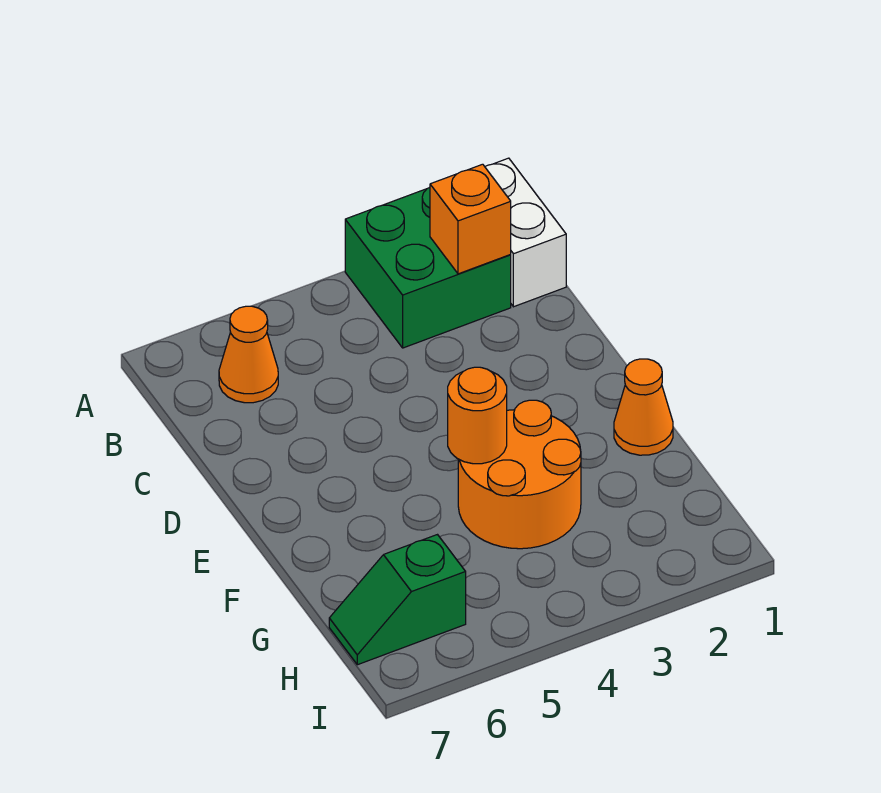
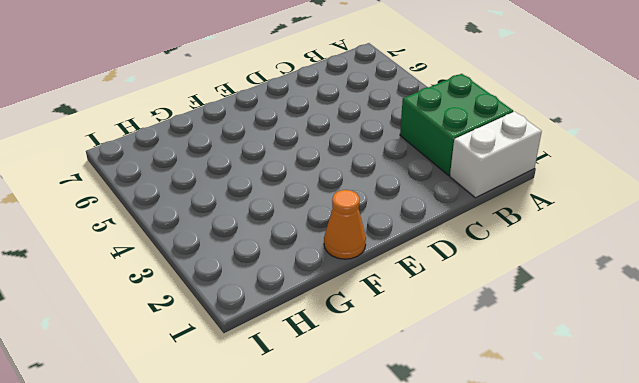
none -> orange 1x1 cone [219,306,278,403]
none -> orange 2x2 round brick [458,400,581,549]

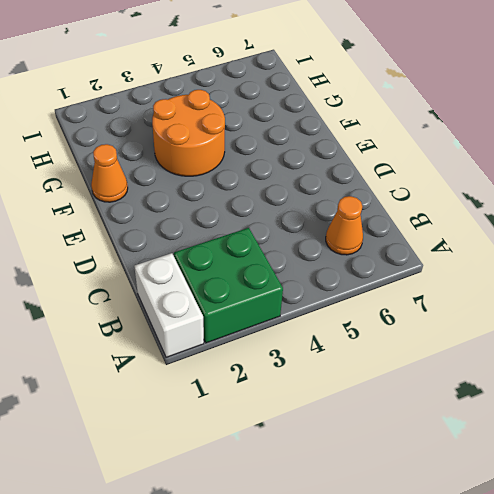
none -> green 1x2 slope [329,535,466,665]
none -> orange 1x1 brick [430,164,511,274]

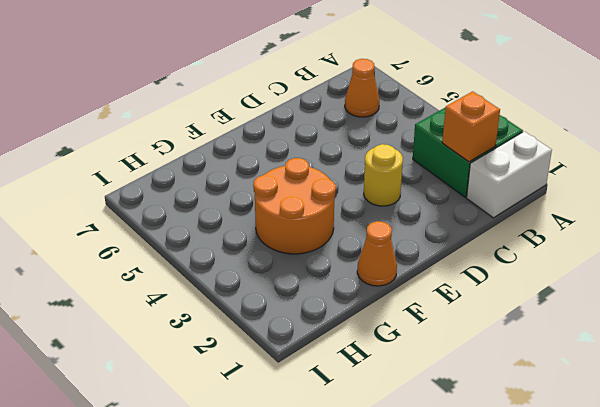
yellow 1x1 round brick [364,144,403,206] -> none
none -> green 1x2 slope [329,535,466,665]
none -> orange 1x1 round brick [448,367,507,464]

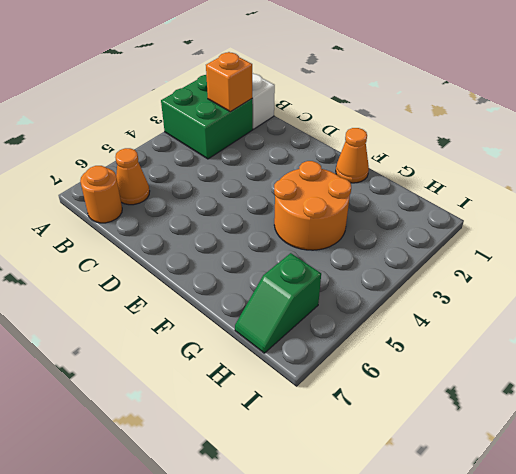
orange 1x1 round brick [80,166,122,223] -> orange 1x1 round brick moved to [448,367,507,464]

